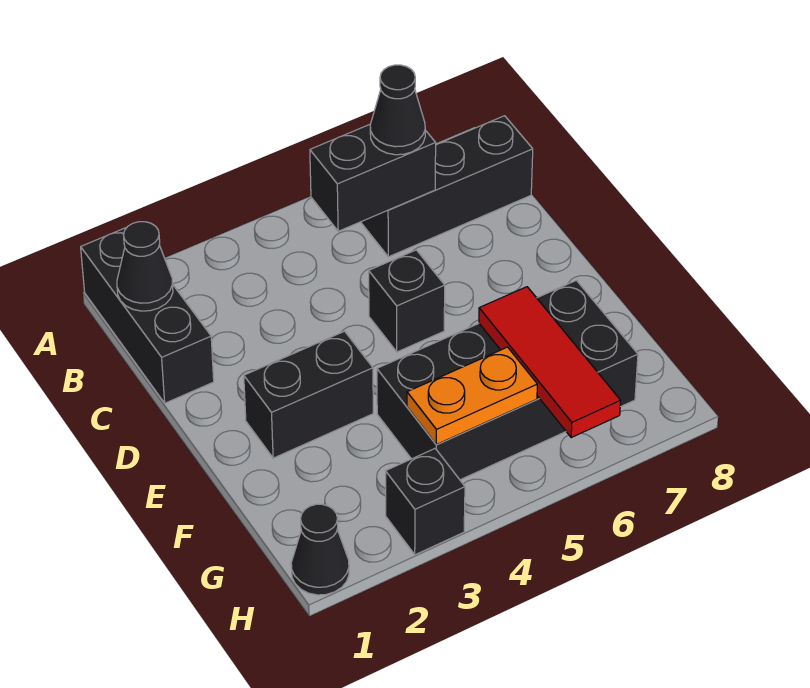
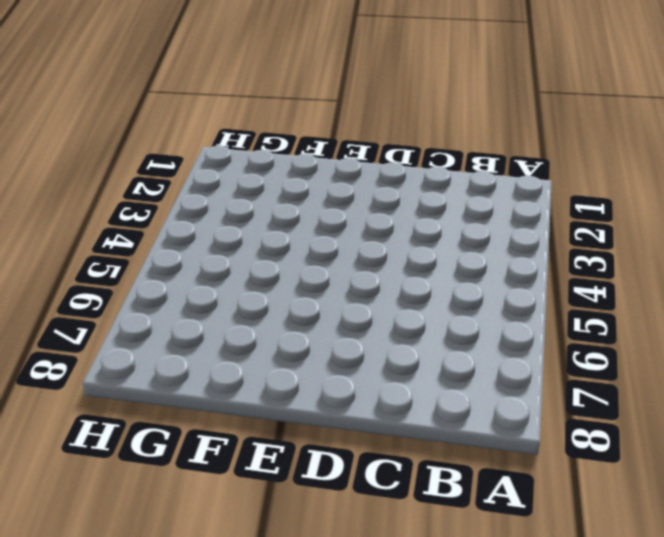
none -> black 1x3 brick [81,227,214,403]
none -> black 1x3 brick [361,116,533,257]
none -> black 1x1 brick [369,250,445,352]

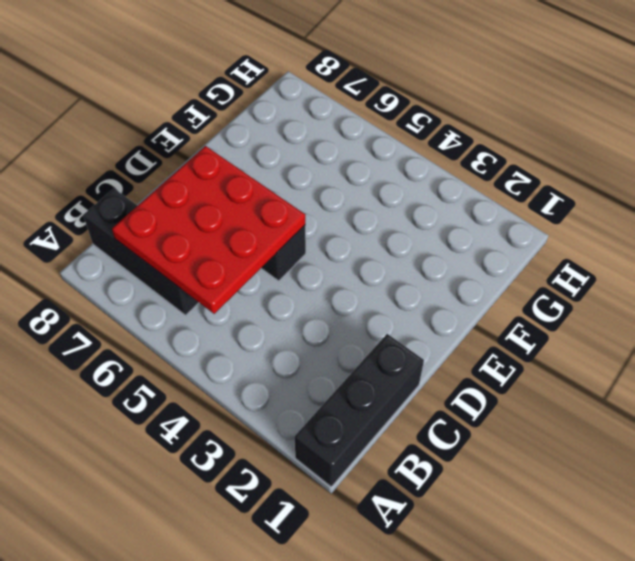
red 3x3 plate [112,146,305,314] -> black 1x2 brick [310,125,436,231]
none -> black 1x2 brick [244,331,373,458]
none -> black 2x4 brick [377,280,638,480]
none -> black 1x1 cone [291,504,349,595]

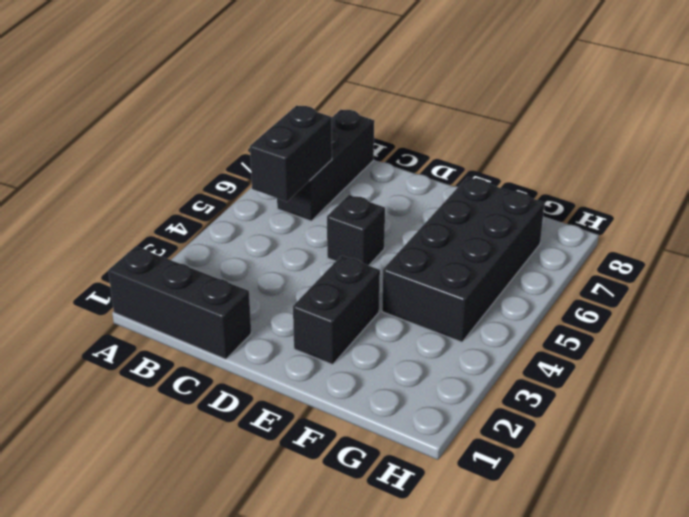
none -> black 1x1 cone [291,504,349,595]
none -> black 1x1 brick [386,449,465,555]
none -> black 1x1 cone [117,222,173,311]

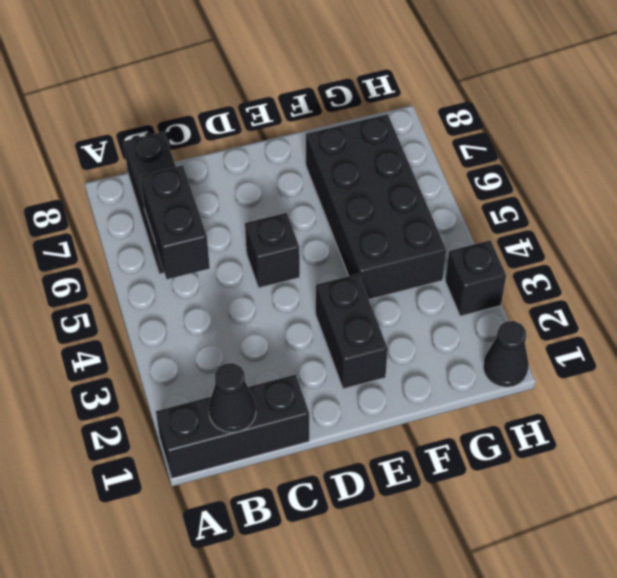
none -> red 1x3 tile [479,287,621,438]
none -> orange 1x2 plate [407,347,537,445]
none -> black 1x1 cone [370,65,425,155]

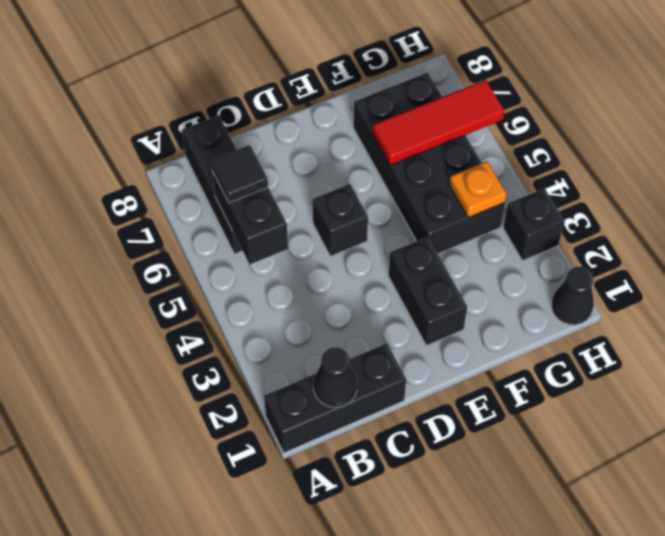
black 1x1 tile [211,145,268,203] -> black 1x1 cone [370,65,425,155]
orange 1x1 plate [449,161,507,217] -> orange 1x2 plate [407,347,537,445]

